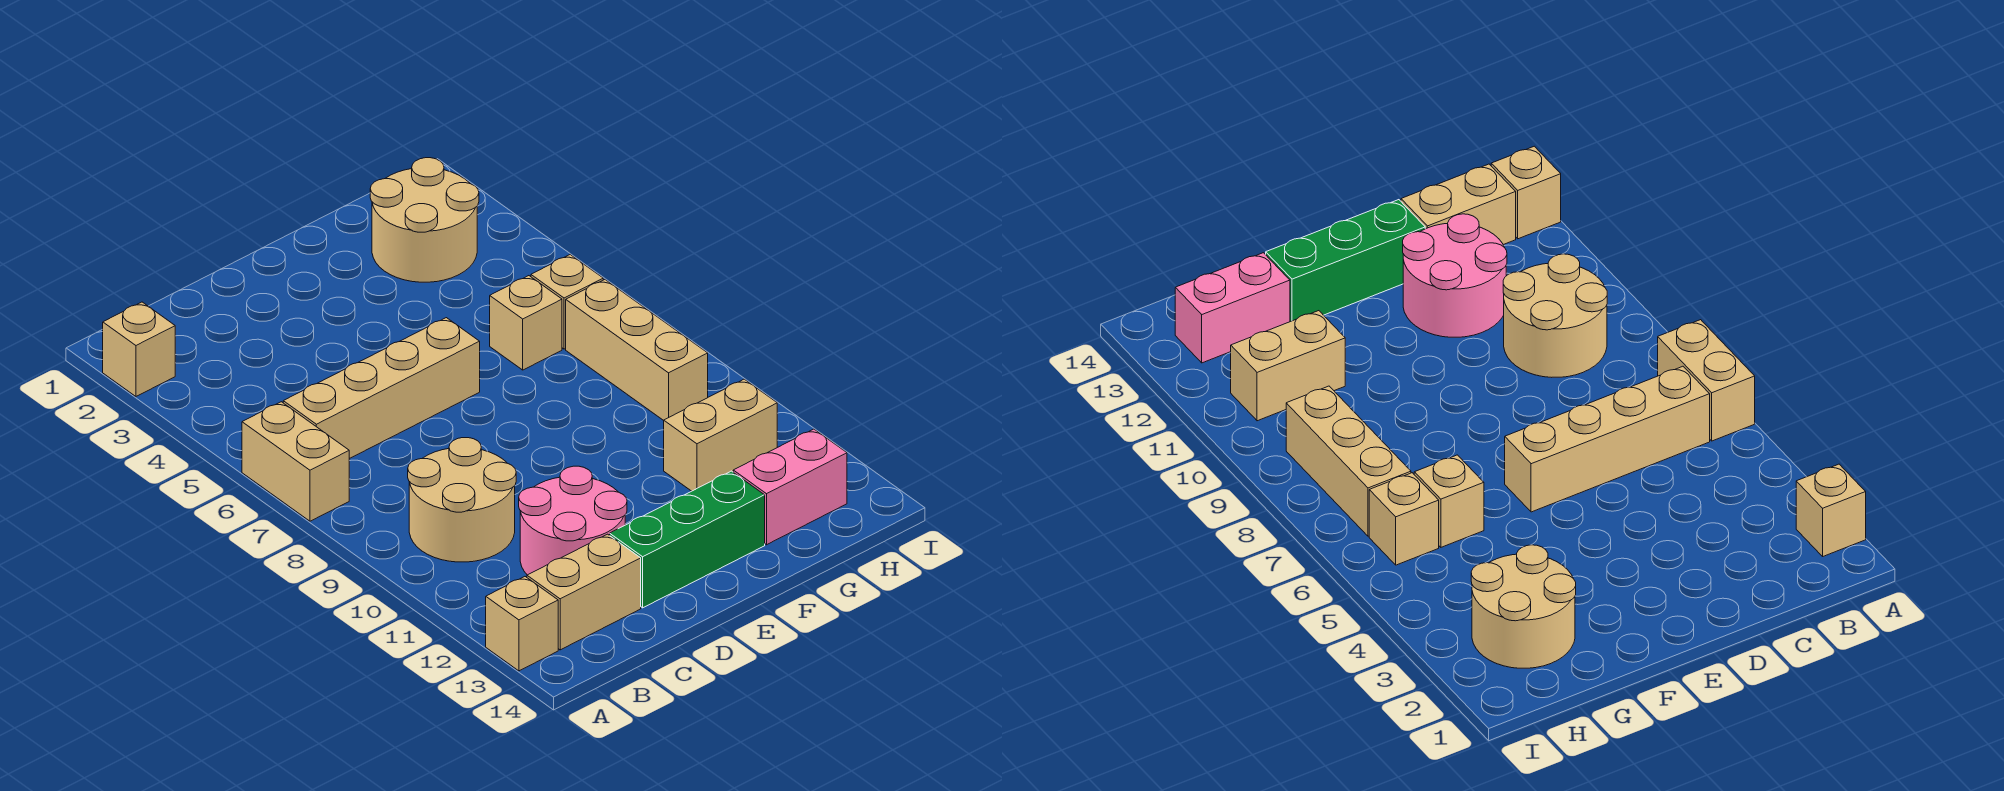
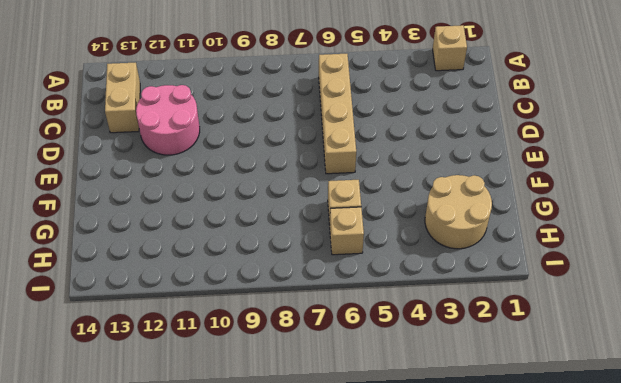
none -> tan 1x2 brick [242,402,349,521]
none -> tan 1x1 brick [486,577,558,671]
none -> tan 2x2 round brick [408,438,516,562]

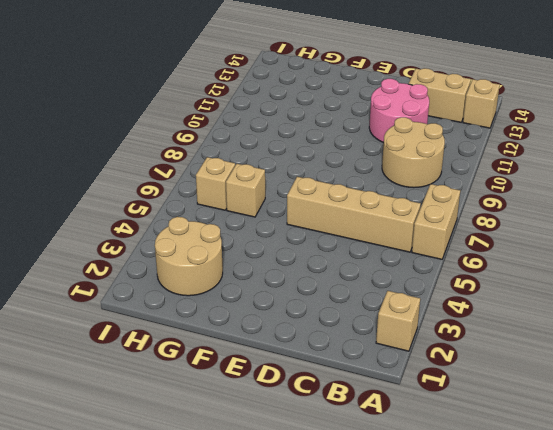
none -> green 1x3 brick [610,471,765,608]
none -> tan 1x2 brick [664,379,777,491]
none -> pink 1x2 brick [733,429,847,545]

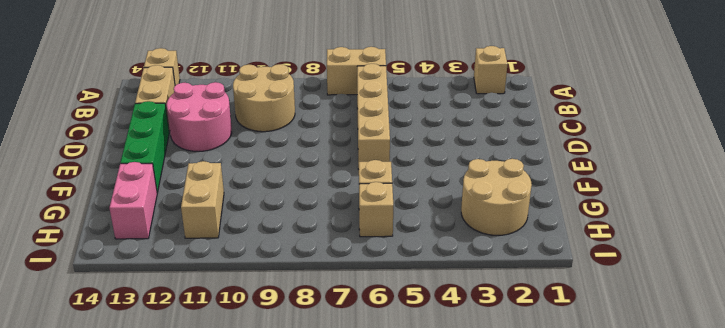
none -> tan 1x3 brick [566,280,708,420]

